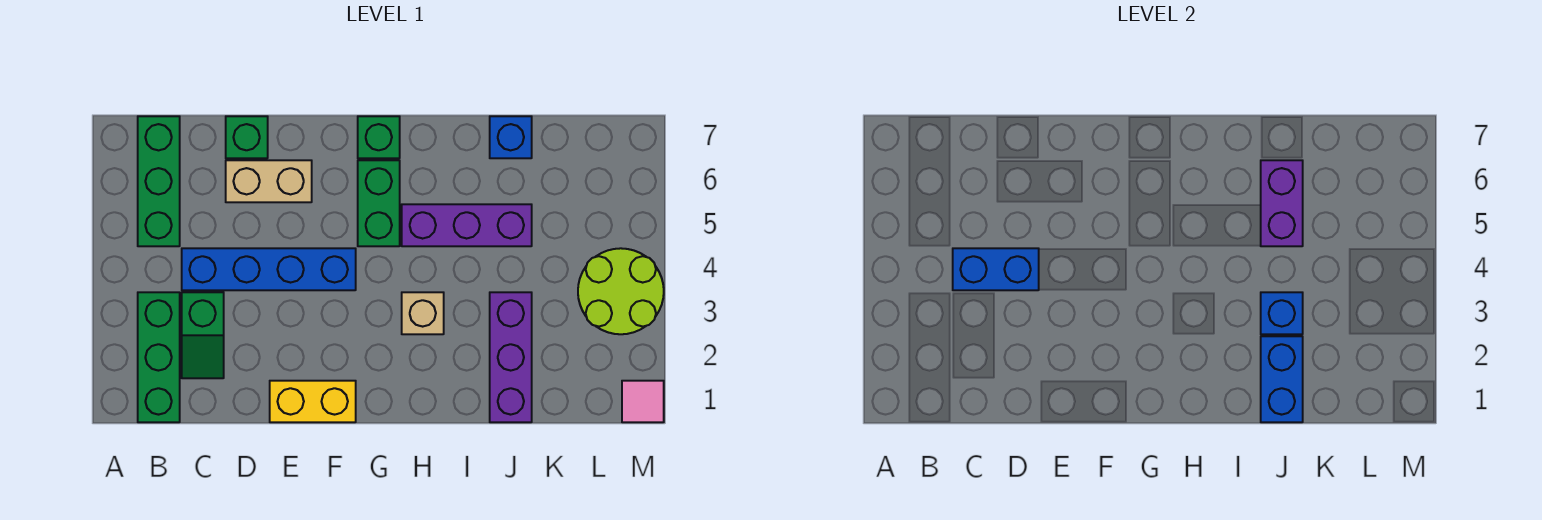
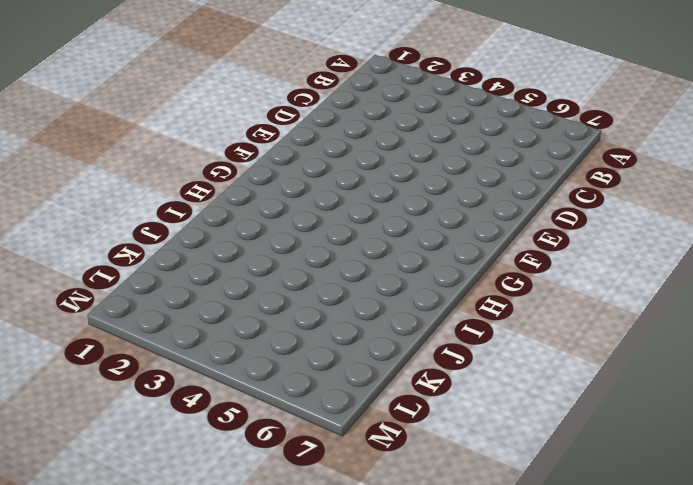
none -> green 1x3 brick [138,292,180,422]
none -> green 1x3 brick [138,116,180,246]
none -> green 1x2 slope [182,292,224,378]

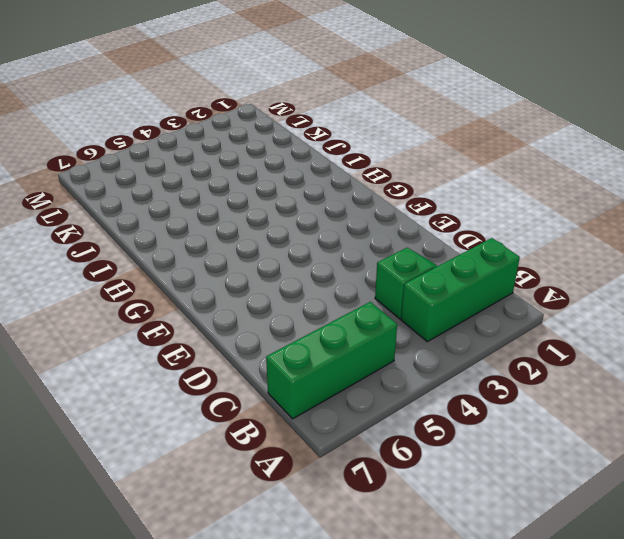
none -> blue 1x4 brick [182,248,356,290]
none -> tan 1x2 brick [226,160,312,202]
none -> green 1x1 brick [226,116,268,158]

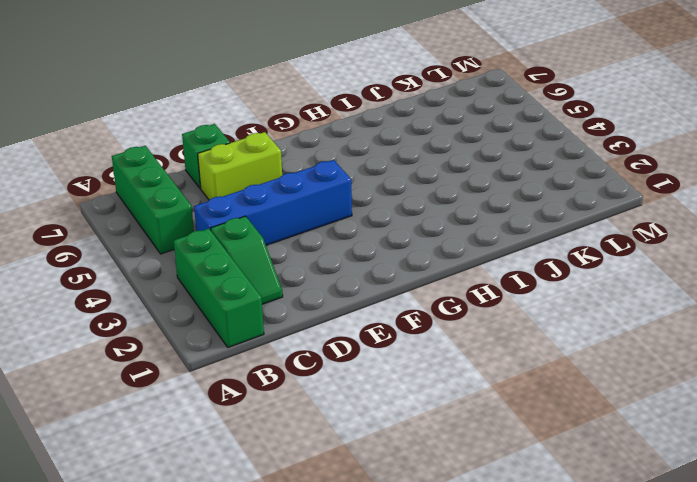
lime 1x2 brick [198,132,282,200] -> tan 1x2 brick [226,160,312,202]
none -> yellow 1x2 brick [270,381,356,422]
none -> green 1x2 brick [358,160,400,246]
none -> green 1x1 brick [358,116,400,158]

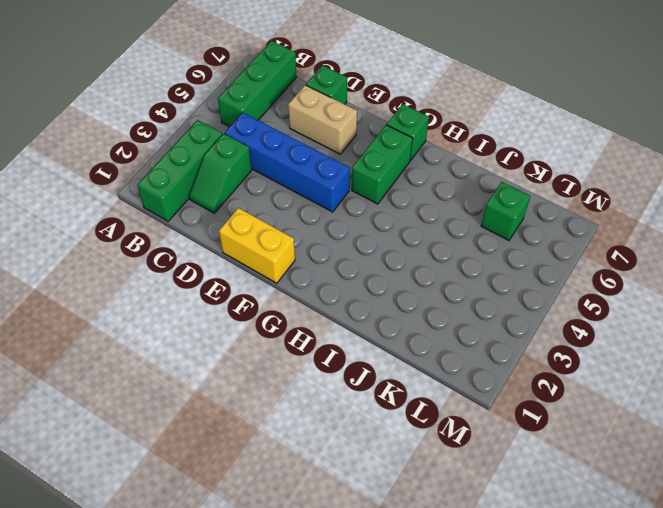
green 1x1 brick [481,182,530,240] -> none
none -> tan 1x1 brick [402,292,444,334]
none -> purple 1x3 brick [402,204,532,246]
none -> purple 1x3 brick [490,292,532,422]

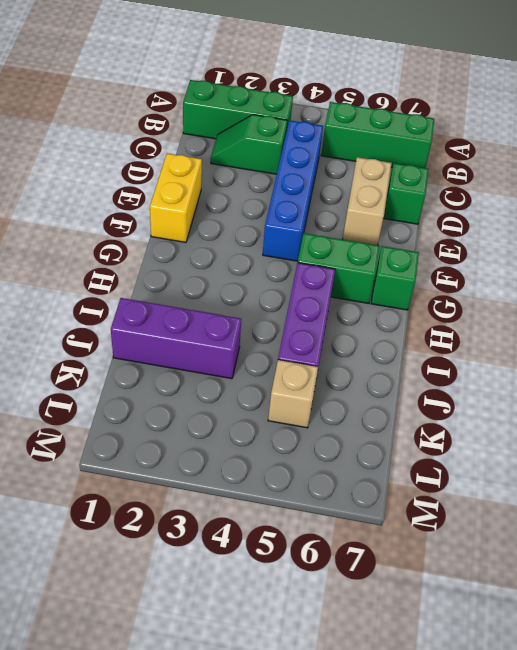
tan 1x1 brick [268,360,318,428] -> tan 1x1 brick moved to [402,292,444,334]
none -> blue 1x1 brick [490,116,532,158]
none -> lime 2x2 round brick [578,248,664,334]
none -> pink 1x1 tile [622,381,664,422]

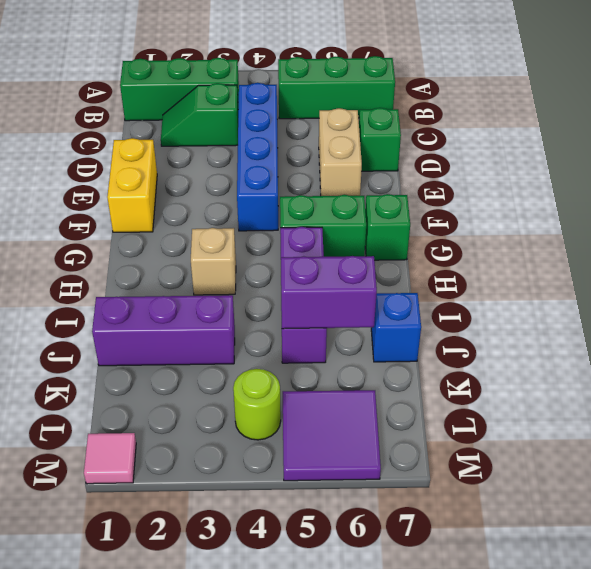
lime 1x1 round brick [233,369,281,440] -> lime 2x2 round brick [578,248,664,334]
purple 2x2 tile [283,390,381,481] -> none
none -> blue 1x2 brick [953,248,1039,290]
none -> blue 1x2 brick [1261,336,1303,422]
none -> blue 1x1 brick [1261,292,1303,334]

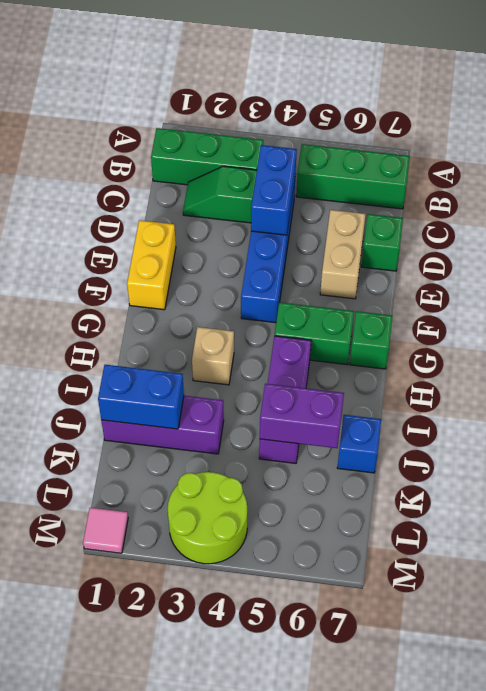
none -> blue 1x1 brick [1261,292,1303,334]

